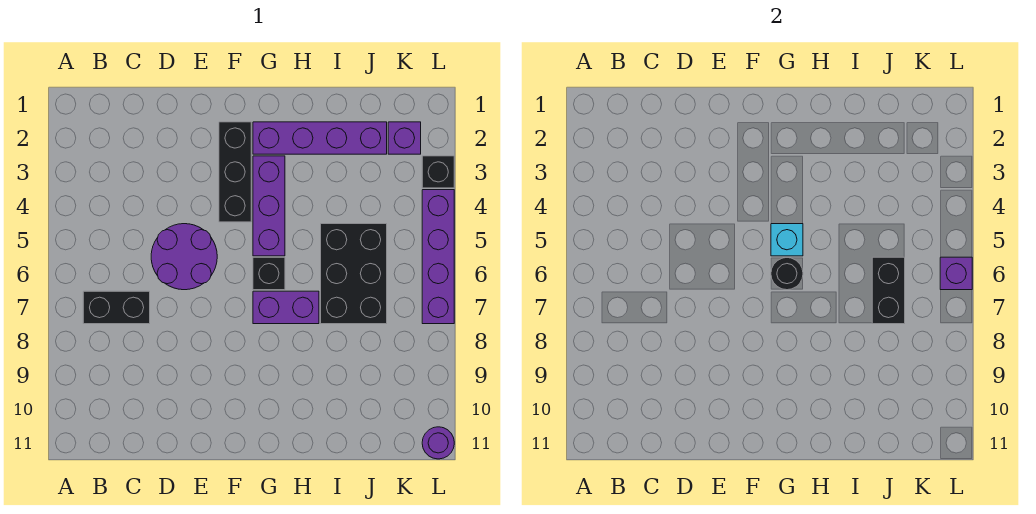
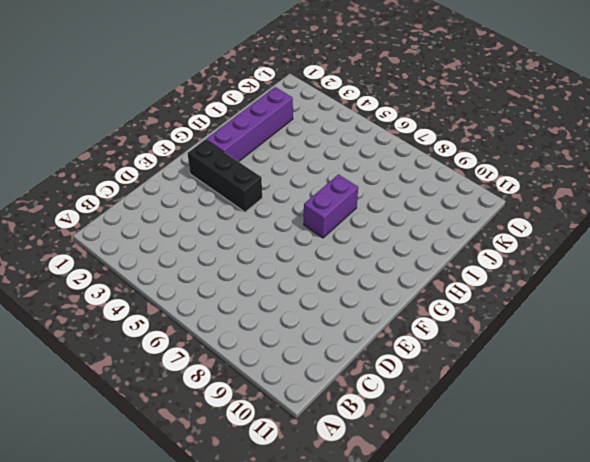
none -> black 1x2 brick [83,291,150,324]
none -> purple 2x2 round brick [151,224,217,290]
none -> purple 1x3 brick [253,156,285,256]

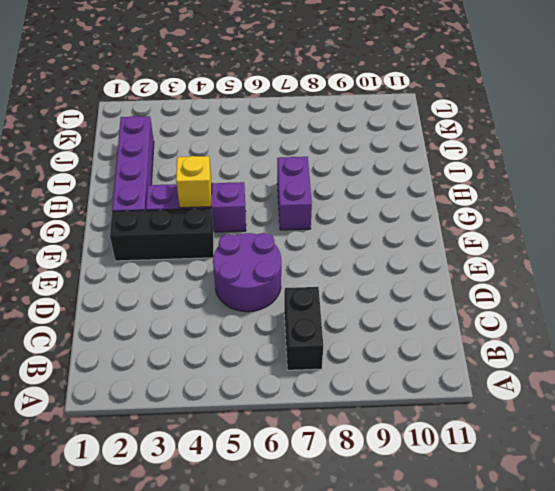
yellow 1x1 brick [176,156,212,208] -> none
none -> black 1x1 brick [253,257,285,290]
none -> black 2x3 brick [321,224,387,324]
none -> purple 1x1 brick [388,122,421,154]

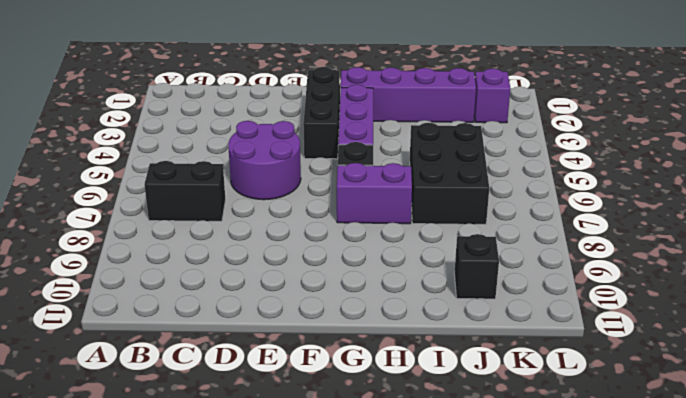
black 1x1 brick [454,234,499,299] -> black 1x1 brick moved to [422,156,454,188]
none -> purple 1x4 brick [422,190,454,324]
none -> purple 1x1 round brick [422,427,454,459]
none -> cyan 1x1 brick [771,224,803,256]

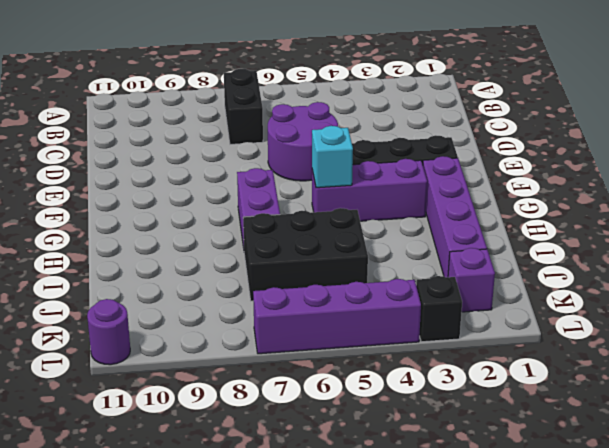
none -> black 1x1 brick [253,257,285,290]
none -> black 1x1 round brick [771,258,803,290]
none -> black 1x2 brick [872,257,905,324]

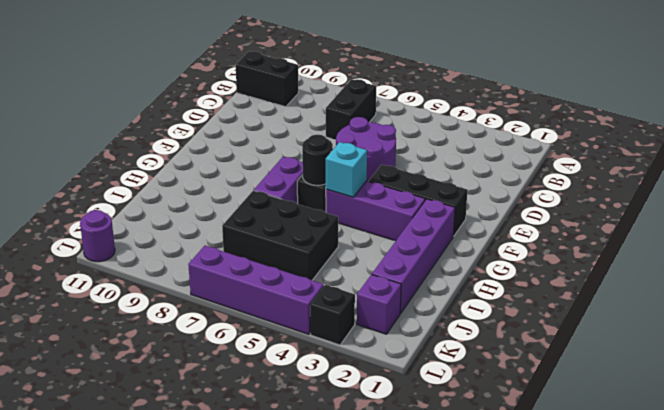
black 1x2 brick [236,51,299,107] -> black 1x2 brick moved to [872,257,905,324]
none -> purple 1x1 brick [940,257,972,290]

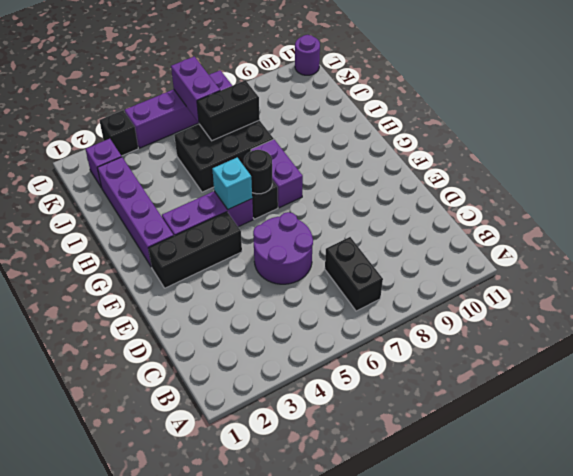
purple 1x2 brick [171,56,220,123] -> purple 1x1 brick [940,257,972,290]

